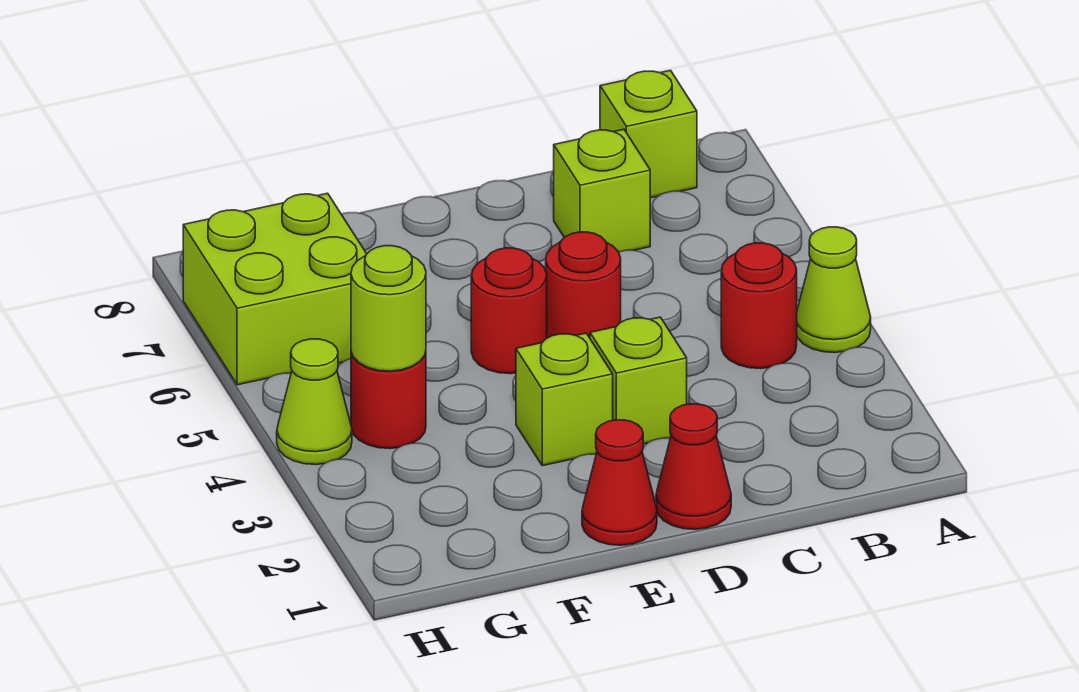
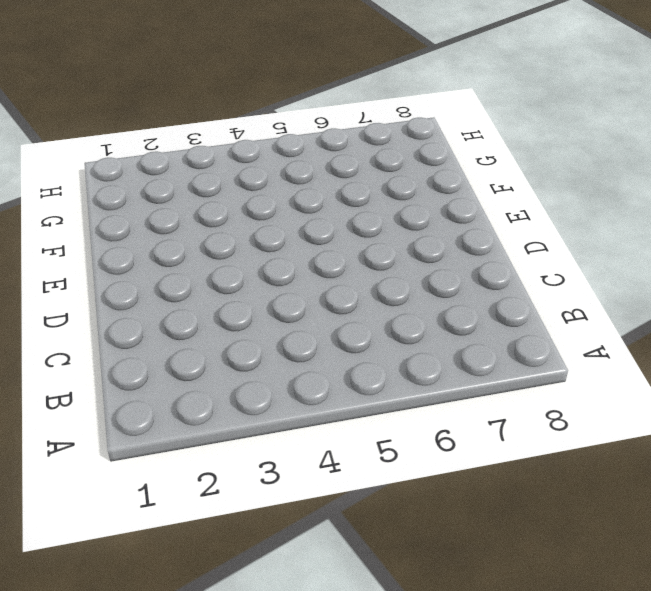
none -> lime 1x1 cone [797,227,871,353]
none -> red 1x1 round brick [721,243,797,369]
none -> lime 1x1 brick [600,70,697,198]

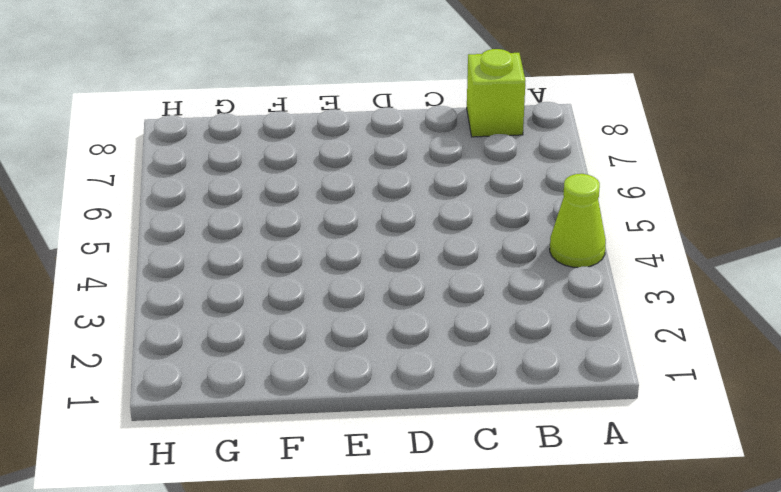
none -> red 1x1 round brick [721,243,797,369]
none -> lime 1x1 brick [554,129,650,252]
none -> red 1x1 cone [656,404,731,529]

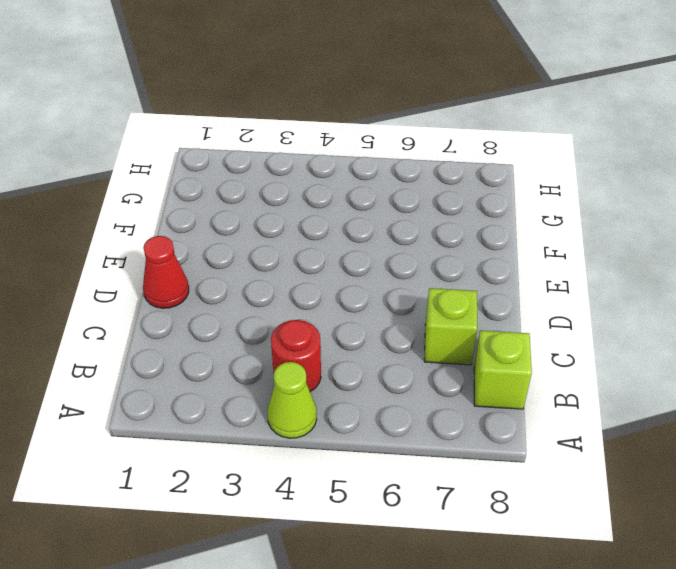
none -> lime 1x1 brick [590,317,687,444]
none -> red 1x1 round brick [546,232,621,338]
none -> red 1x1 cone [582,420,657,545]

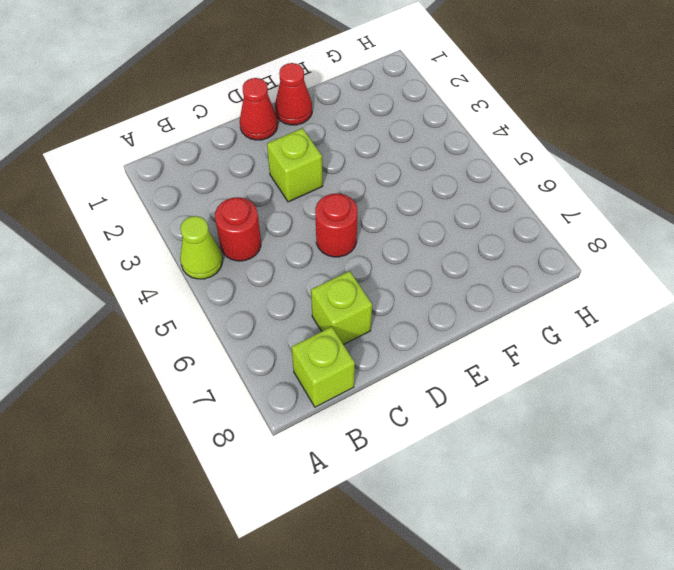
none -> lime 1x1 brick [516,333,613,466]
none -> red 1x1 round brick [471,248,547,374]
none -> red 1x1 round brick [351,352,426,449]

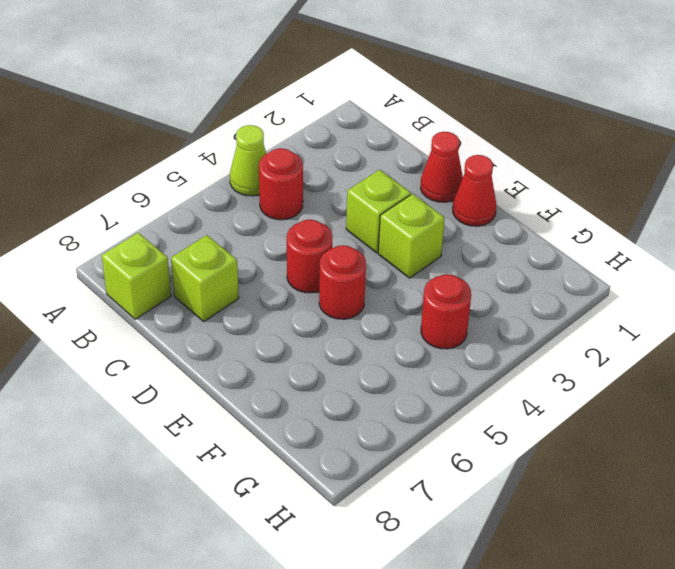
none -> lime 2x2 brick [183,193,367,385]
none -> lime 1x1 cone [277,339,352,465]
none -> lime 1x1 round brick [351,246,426,371]

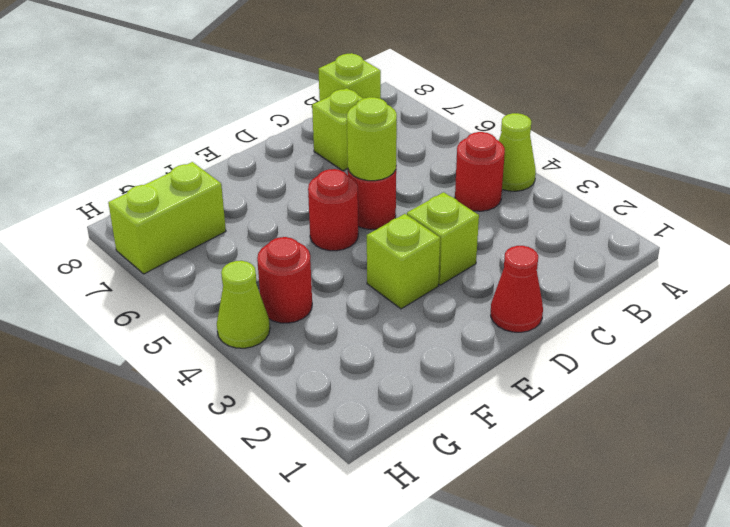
lime 1x1 round brick [347,97,397,181] -> lime 1x1 round brick moved to [351,246,426,371]
lime 1x2 brick [108,162,226,274] -> lime 2x2 brick [183,193,367,385]
none -> red 1x1 cone [582,420,657,545]

